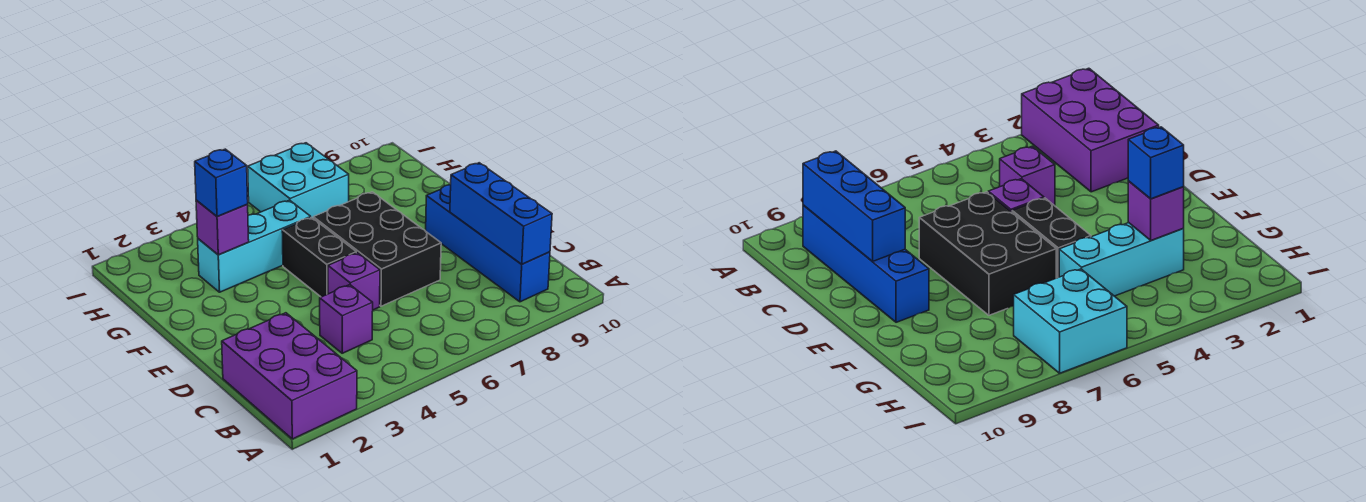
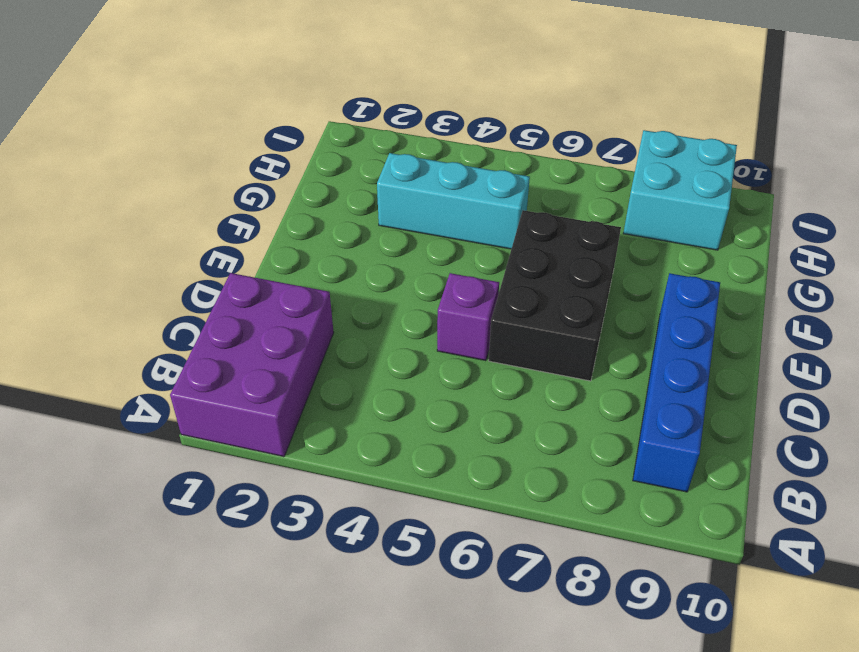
cyan 2x2 brick [623,130,737,250] -> cyan 2x2 brick moved to [248,143,349,218]
none -> purple 1x1 brick [320,285,373,353]
none -> black 1x2 brick [282,217,356,297]

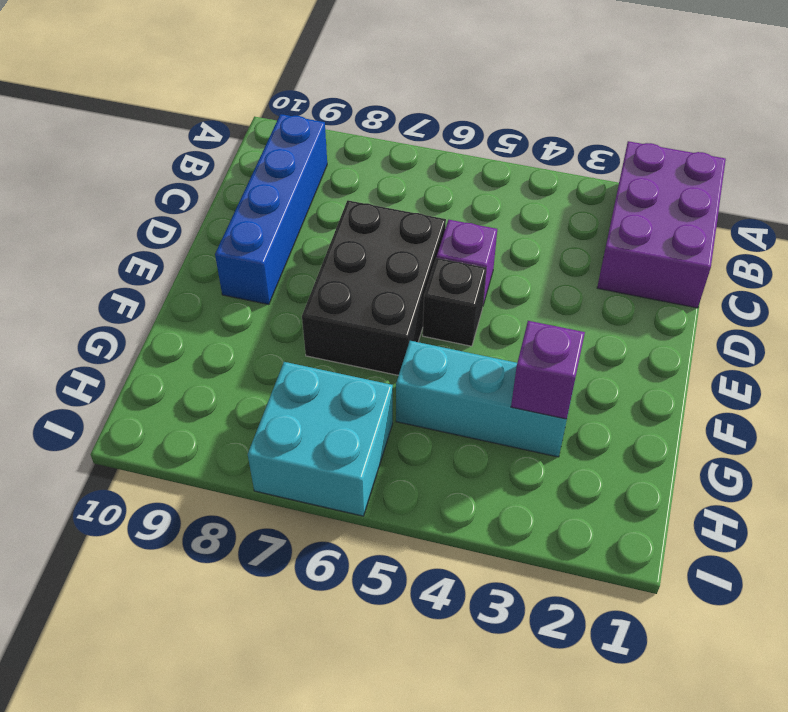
black 1x1 brick [423,258,486,346] -> black 1x2 brick [282,217,356,297]
none -> purple 1x1 brick [320,285,373,353]
none -> blue 1x3 brick [450,163,552,264]

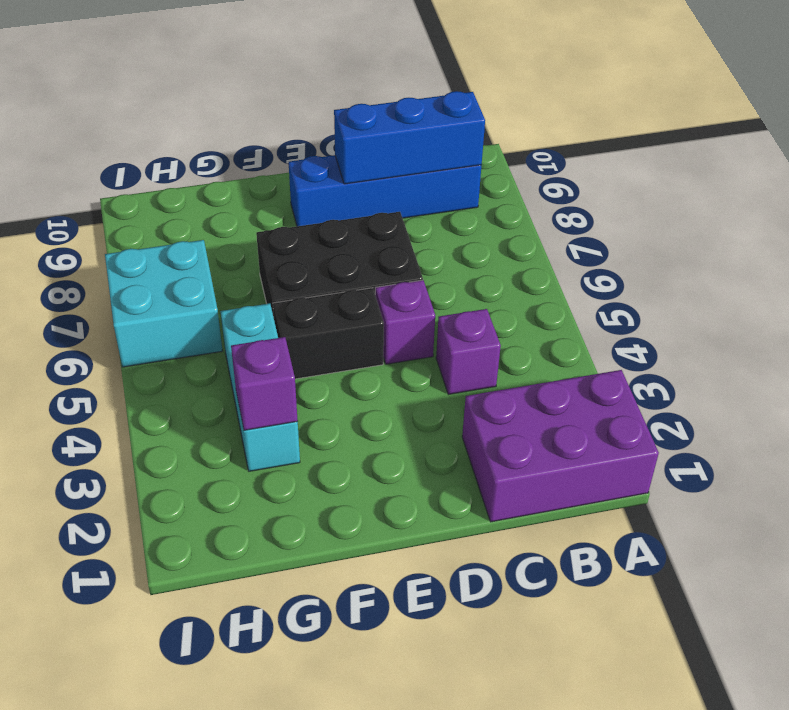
none -> blue 1x1 brick [195,149,248,216]

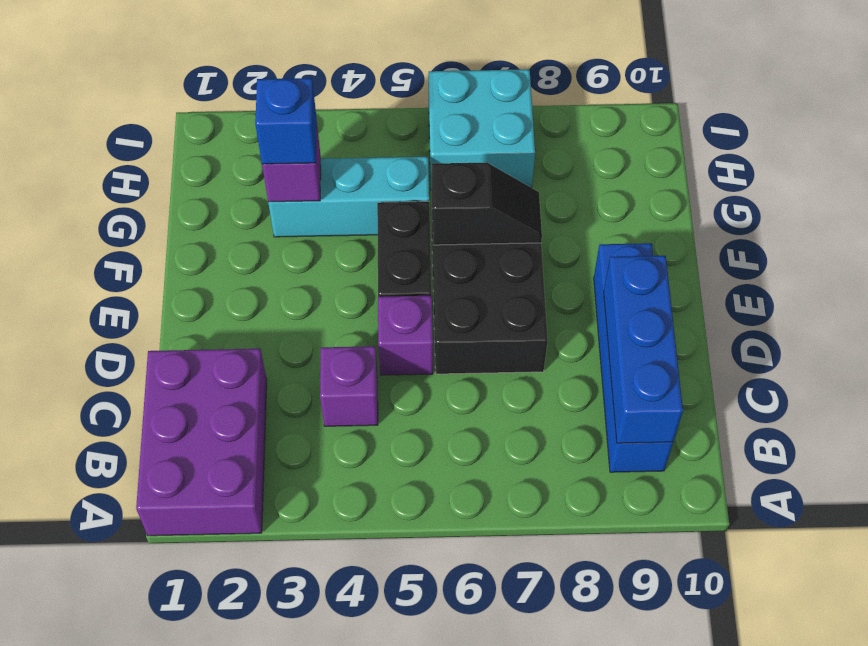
black 1x2 slope [432,162,542,245] -> none

